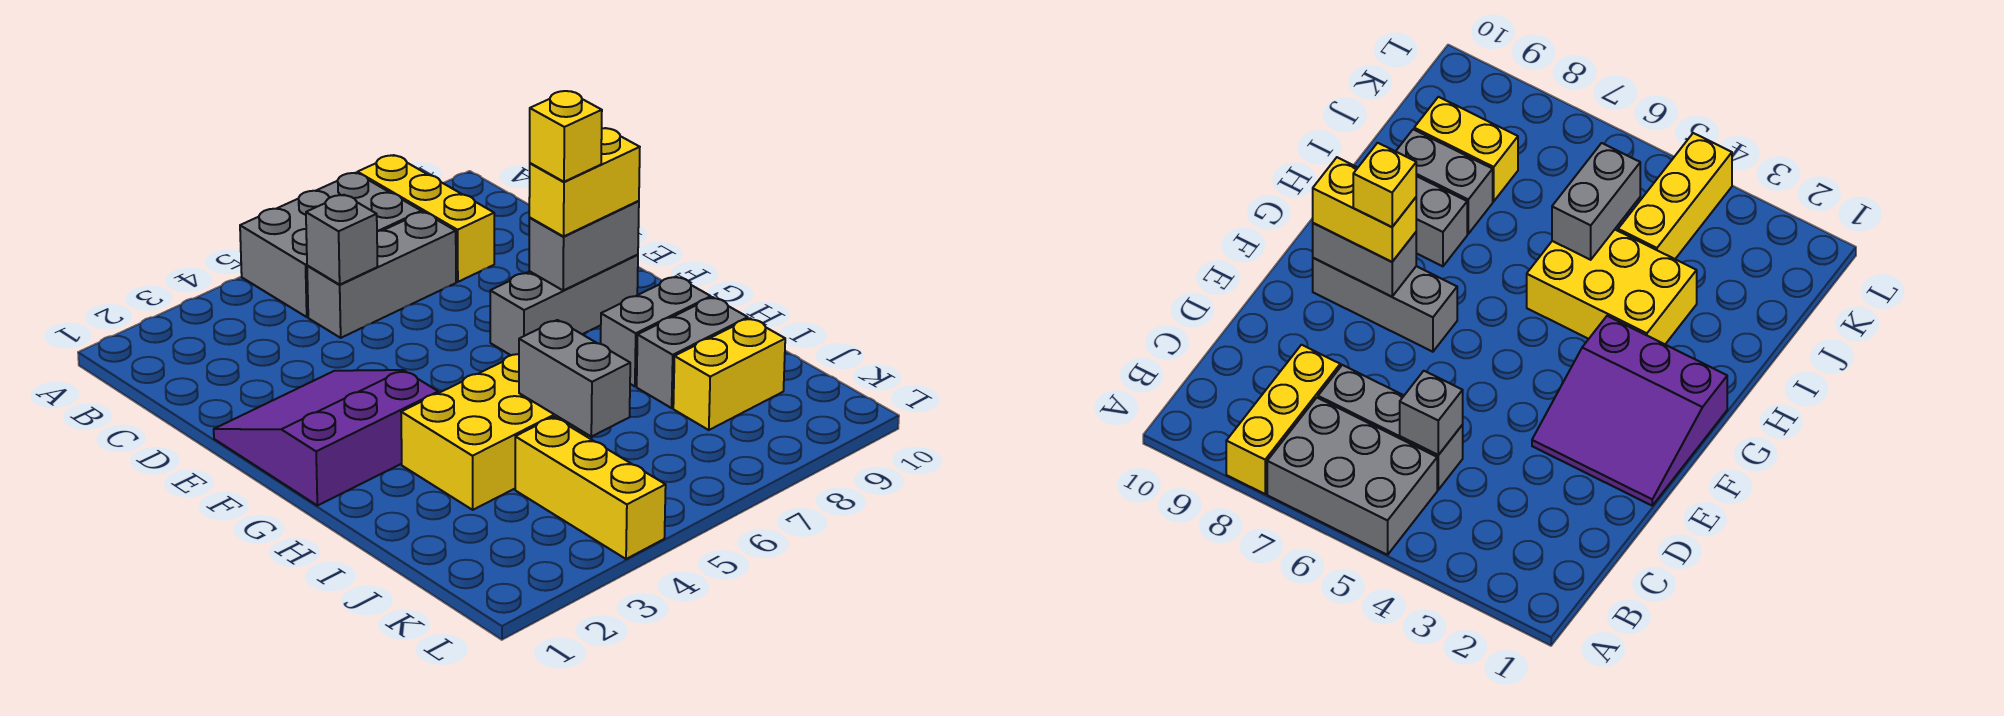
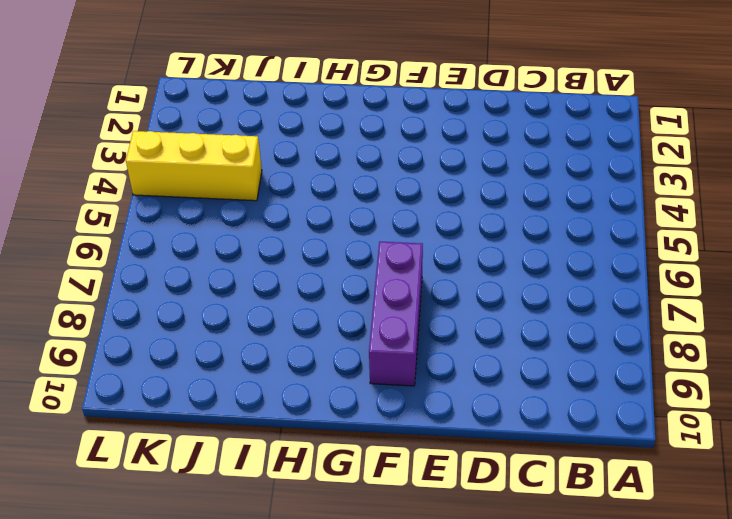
purple 1x3 brick [369,242,423,386] -> grey 1x3 brick [490,255,638,355]
none -> grey 2x3 brick [240,173,421,317]
none -> yellow 1x3 brick [357,155,494,282]
none -> grey 1x3 brick [307,212,456,338]

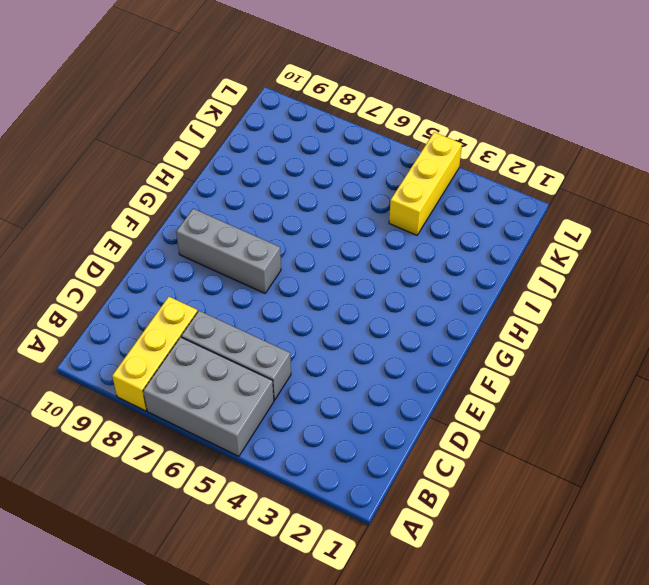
none -> purple 3x3 slope [214,370,438,506]
none -> yellow 2x3 brick [401,354,592,510]
none -> grey 1x2 brick [601,277,711,386]

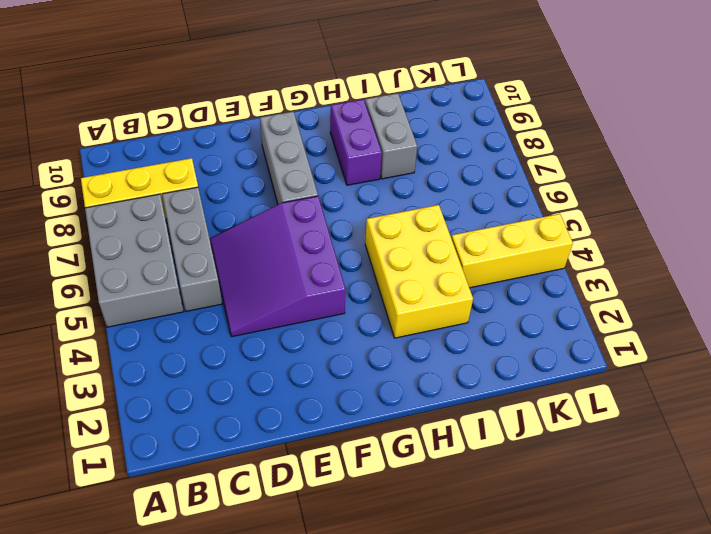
purple 3x3 slope [210,196,346,337] -> purple 3x3 slope moved to [214,370,438,506]
purple 1x2 brick [330,99,382,185] -> grey 1x2 brick [601,277,711,386]
none -> yellow 1x2 brick [673,318,785,430]
none -> grey 1x1 brick [306,195,378,285]
none -> grey 1x2 brick [529,201,639,290]

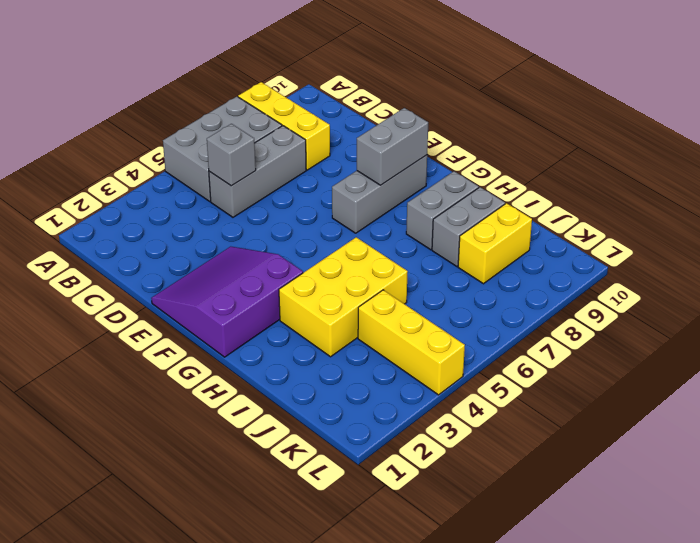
none -> grey 1x2 brick [519,320,630,437]
none -> yellow 1x2 brick [529,128,640,236]
none -> yellow 1x1 brick [530,91,602,182]

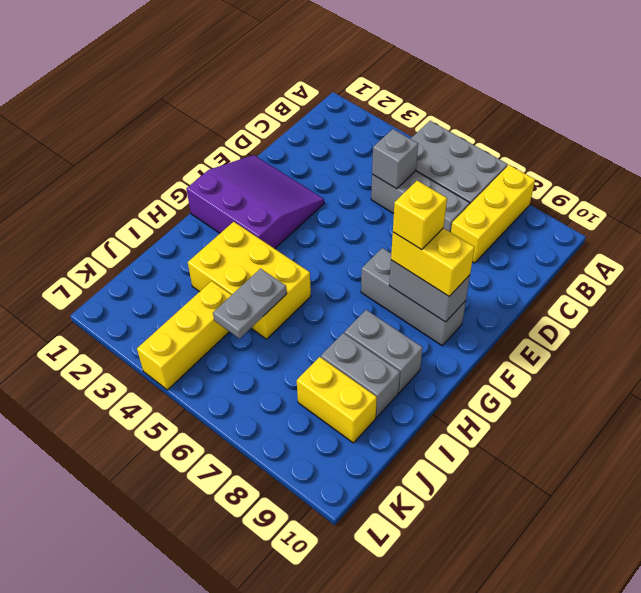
grey 1x2 plate [213,269,287,339] -> grey 1x2 brick [519,320,630,437]

